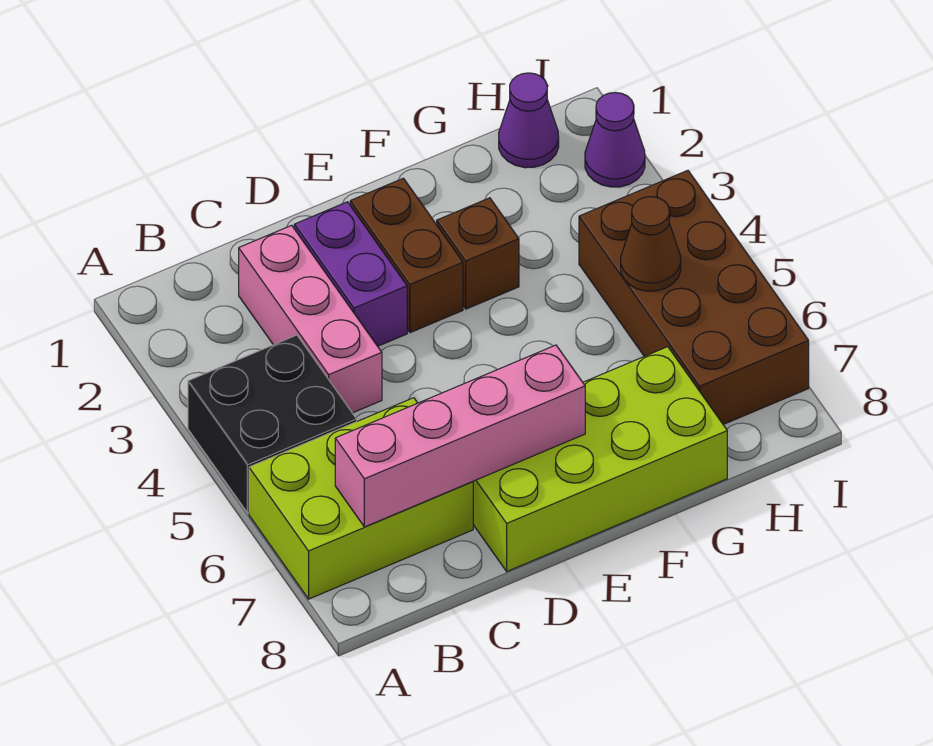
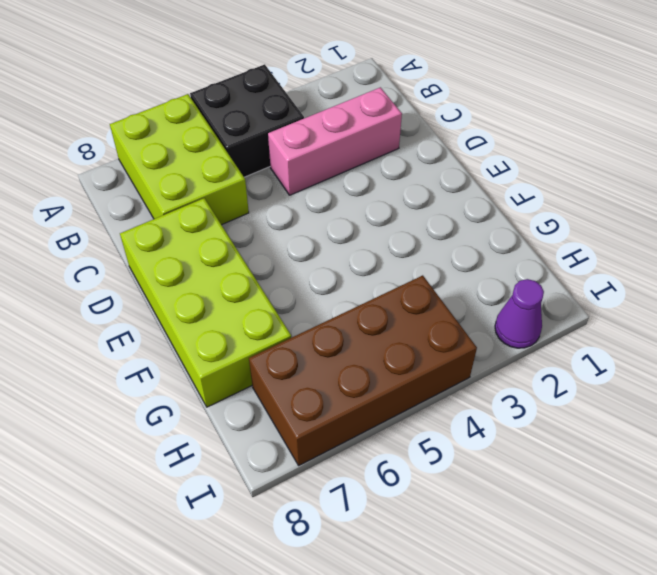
none -> purple 1x2 brick [294,202,407,346]
none -> brown 1x2 brick [350,178,463,333]
none -> brown 1x1 brick [437,198,519,309]

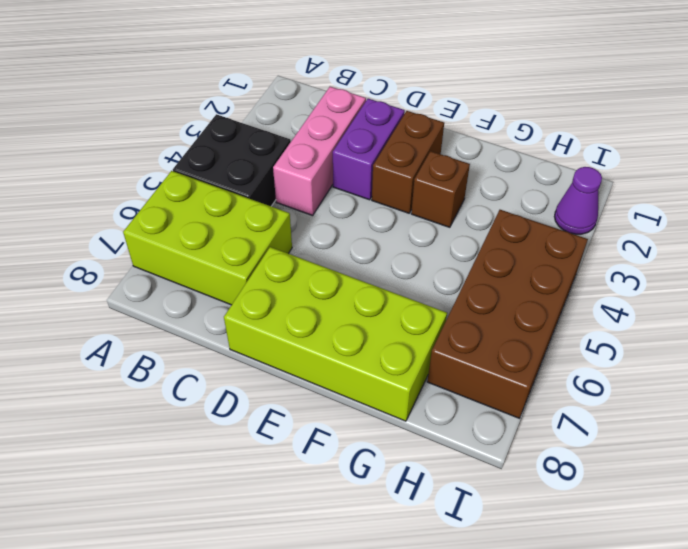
none -> purple 1x1 cone [499,73,559,168]
none -> pink 1x4 brick [335,345,585,527]
none -> brown 1x1 cone [621,197,681,291]

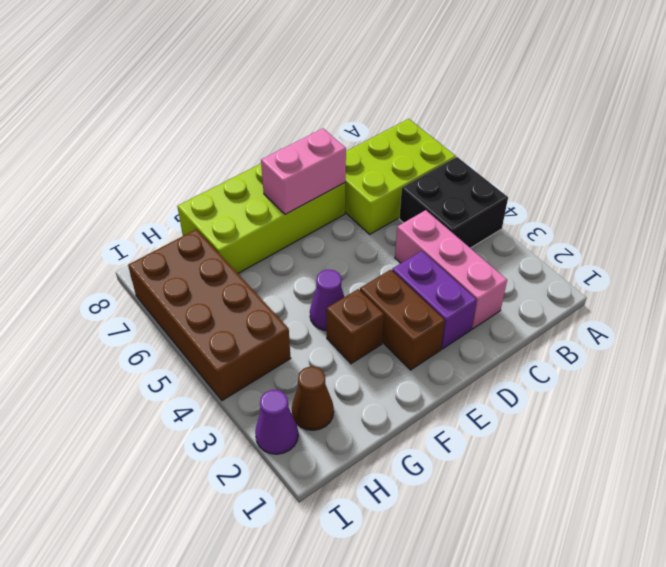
pink 1x2 brick [261,129,346,215] -> pink 1x4 brick [335,345,585,527]
purple 1x1 cone [310,270,344,331] -> purple 1x1 cone moved to [499,73,559,168]
brown 1x1 cone [292,366,334,430] -> brown 1x1 cone moved to [621,197,681,291]

